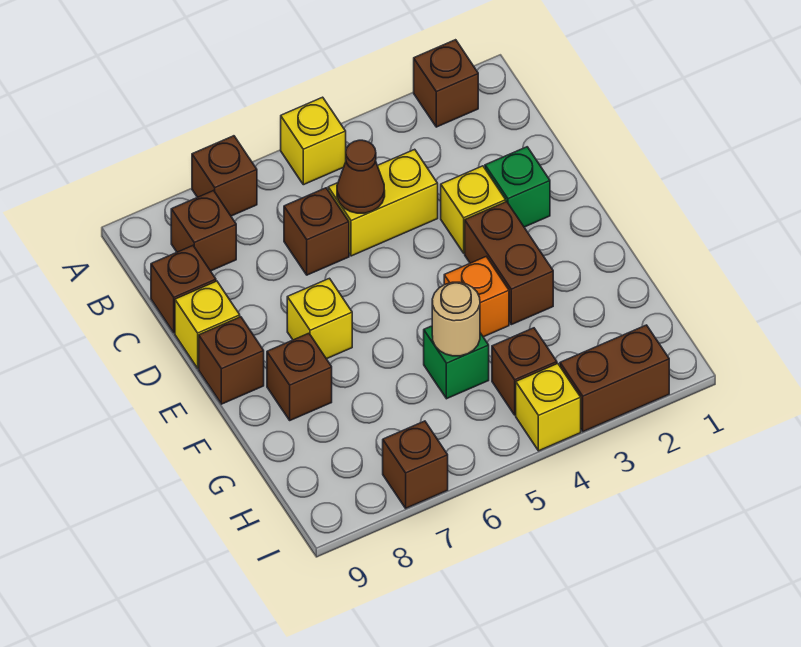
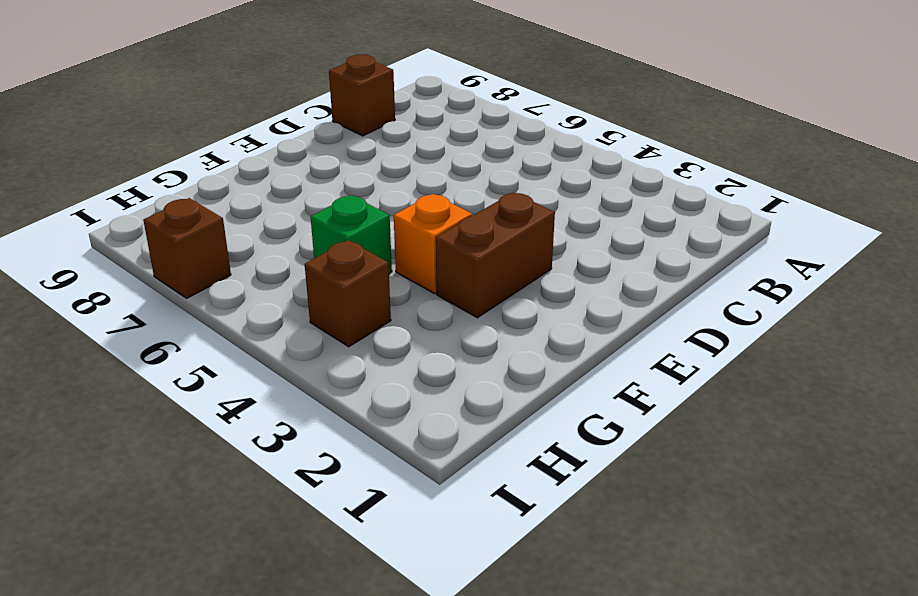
none -> brown 1x1 brick [414,40,478,127]
none -> yellow 1x1 brick [281,97,346,185]
none -> brown 1x1 brick [192,136,257,216]

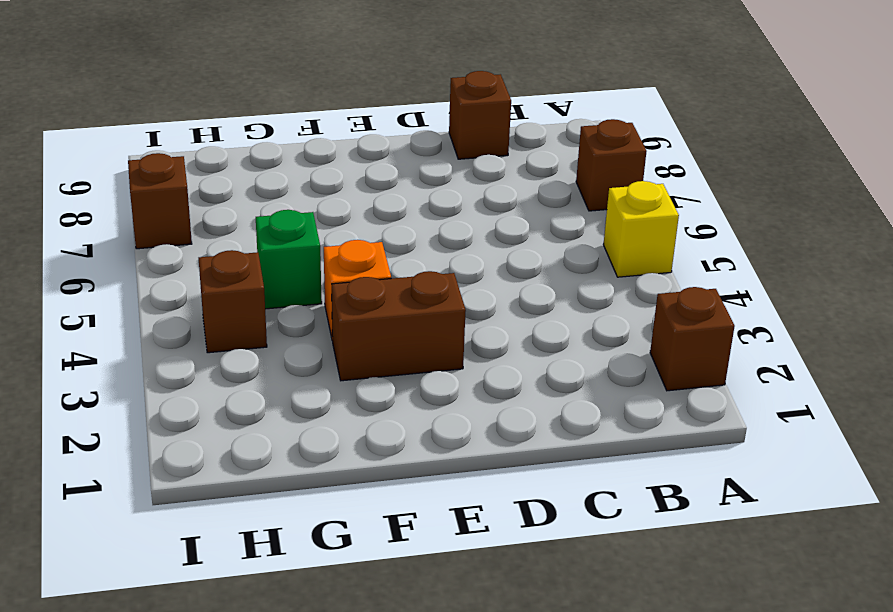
none -> brown 1x1 brick [171,191,236,271]
none -> yellow 1x2 brick [328,149,438,256]
none -> brown 1x1 brick [284,188,349,275]

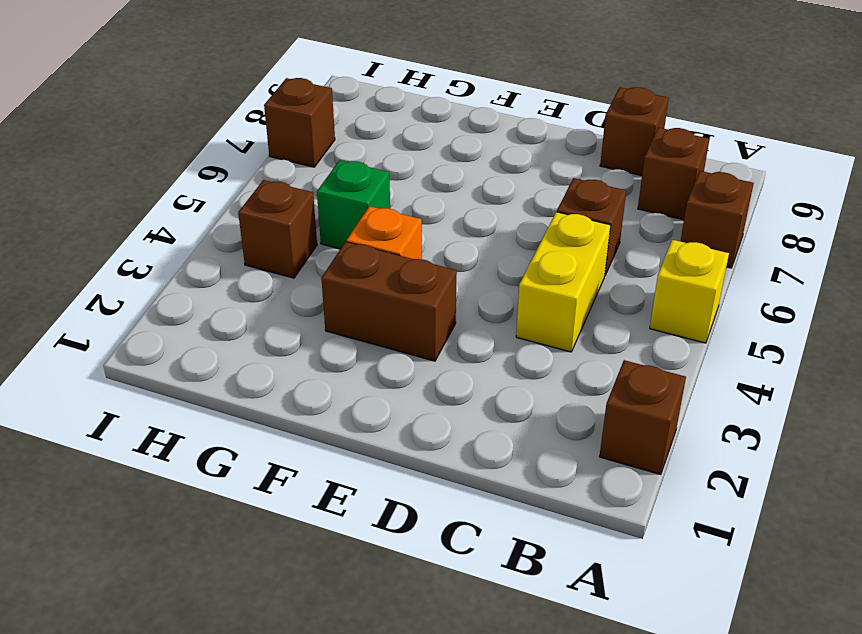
none -> green 1x1 brick [485,147,550,227]
none -> yellow 1x1 brick [441,166,506,253]
none -> yellow 1x1 brick [175,281,240,368]

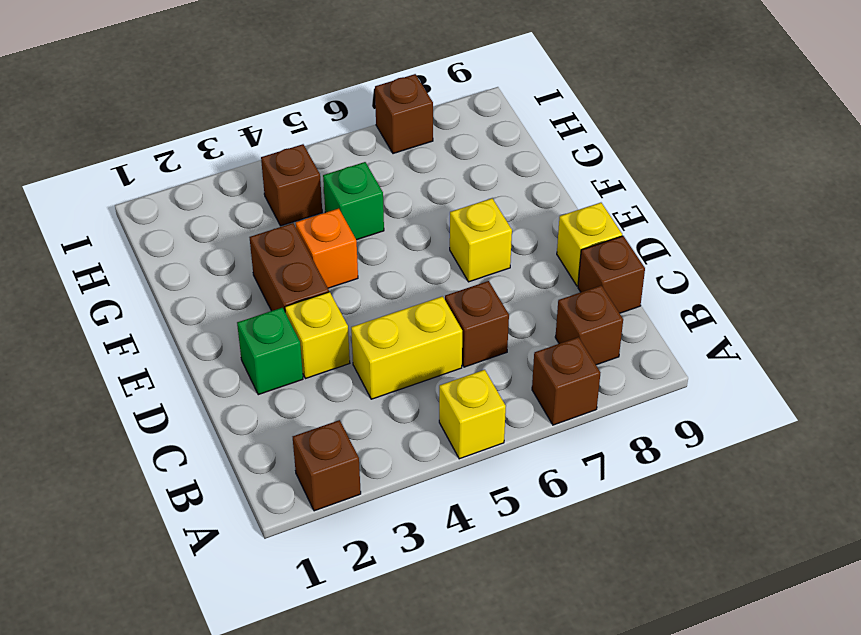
none -> brown 1x1 brick [199,317,264,404]
none -> brown 1x1 brick [267,333,332,420]
none -> brown 1x2 brick [560,325,669,432]

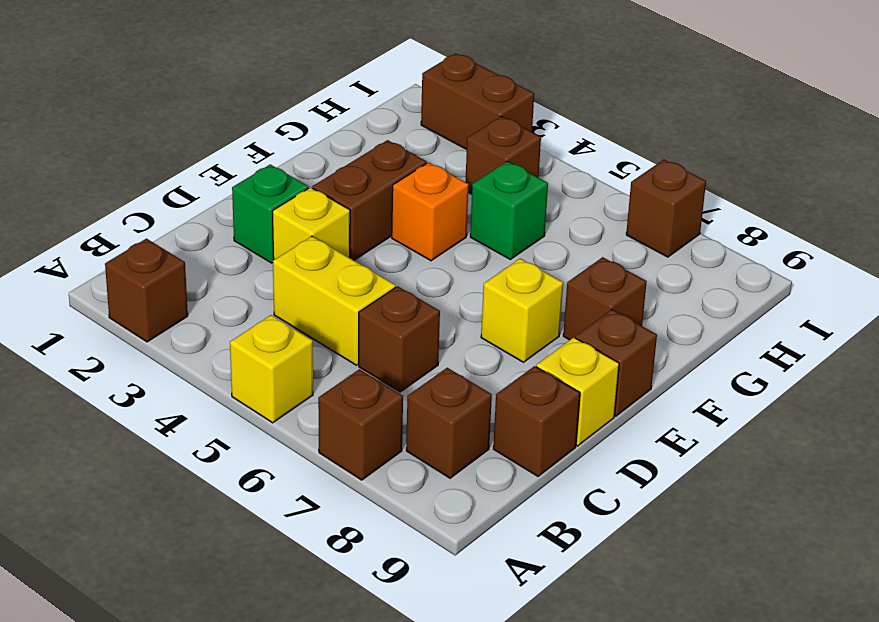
none -> yellow 1x1 brick [516,364,581,451]
none -> brown 1x1 cone [337,140,385,213]
none -> tan 1x1 round brick [432,282,480,356]

